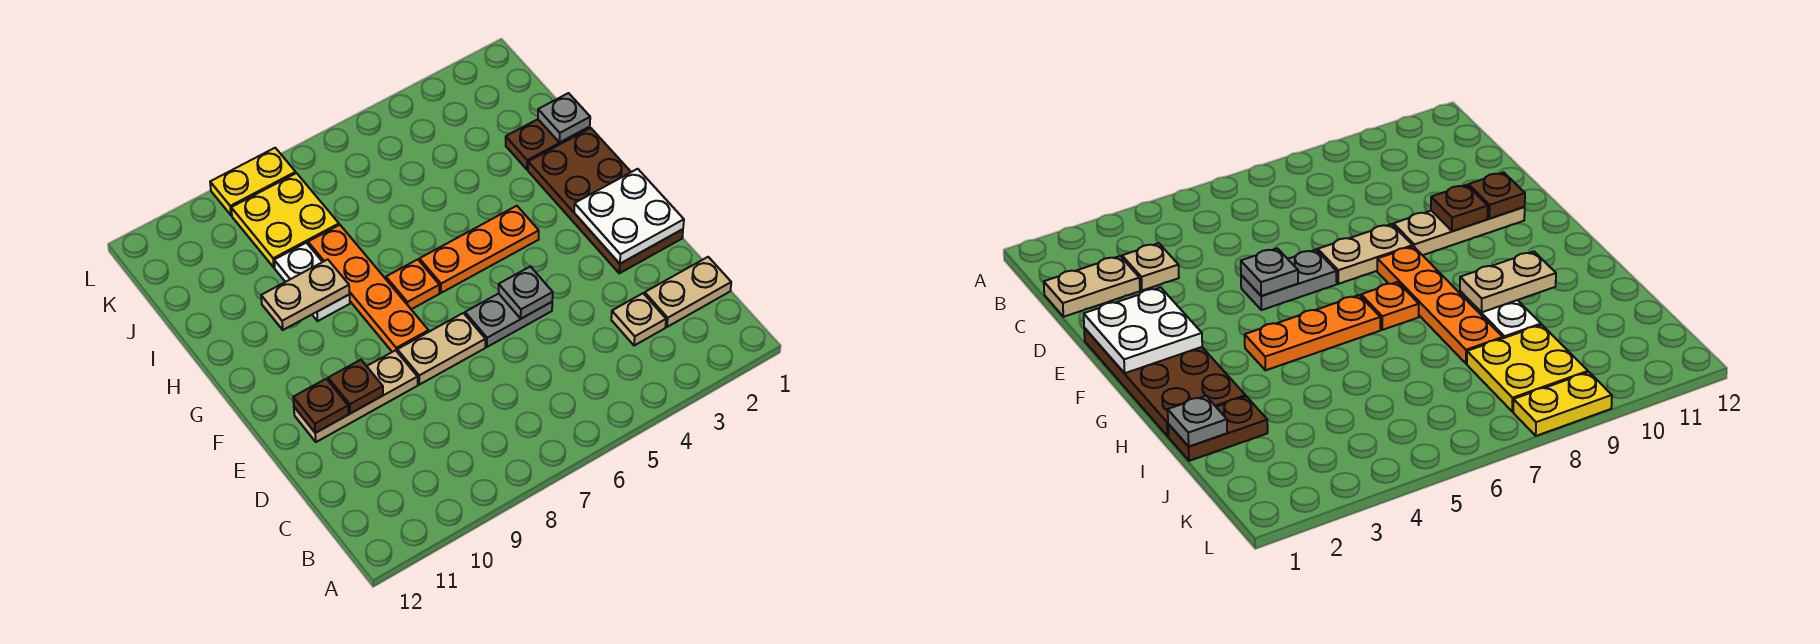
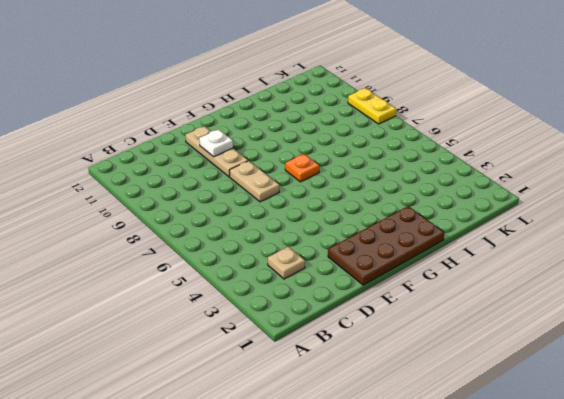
white 1x1 plate [199,129,233,157] -> brown 1x1 plate [328,360,383,413]
none -> tan 1x2 plate [645,257,731,327]
none -> grey 1x2 plate [465,294,552,347]
none -> orange 1x4 plate [308,225,429,352]

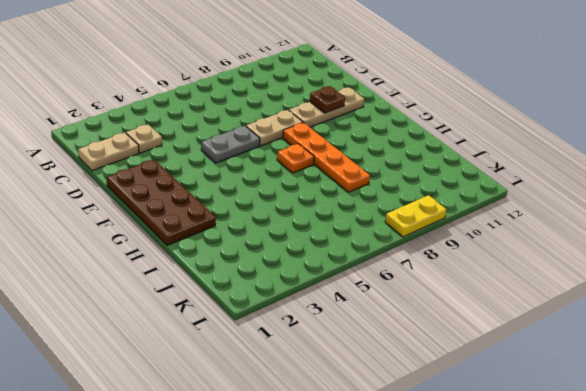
none -> orange 1x3 plate [420,206,539,293]
none -> white 1x2 plate [274,243,350,321]
none -> brown 1x2 plate [506,119,590,170]

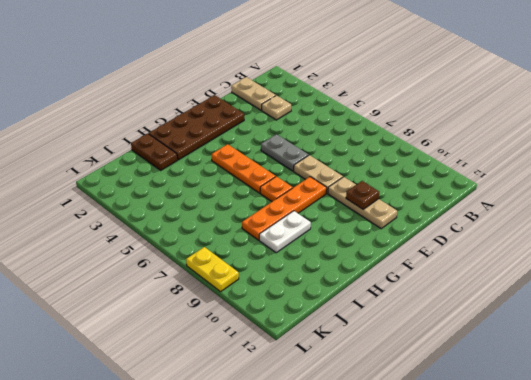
none -> yellow 2x2 plate [231,173,339,268]
none -> white 2x2 plate [574,169,684,264]
none -> grey 1x1 plate [499,267,553,319]

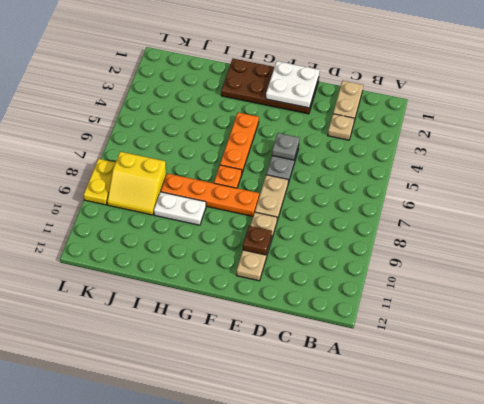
yellow 2x2 slope [107,152,166,215] -> yellow 2x2 plate [231,173,339,268]
none -> brown 1x2 plate [506,119,590,170]
none -> brown 1x1 plate [293,379,349,433]
none -> tan 1x2 plate [261,259,349,330]

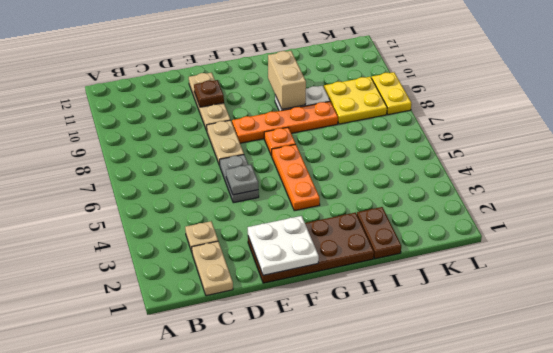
tan 1x2 brick [268,51,306,109] -> tan 1x2 plate [261,259,349,330]
none -> brown 1x1 plate [293,379,349,433]
none -> grey 1x1 plate [538,93,590,142]

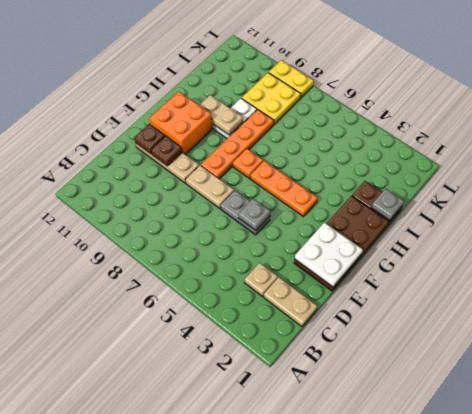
orange 2x2 brick [149,92,212,155] -> none

